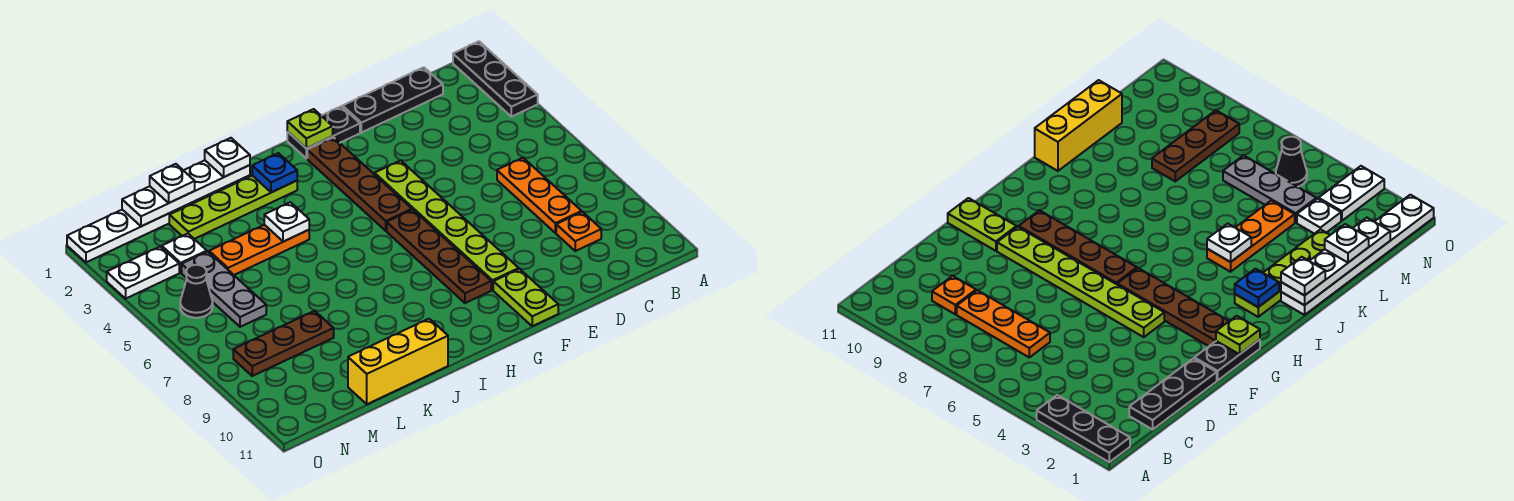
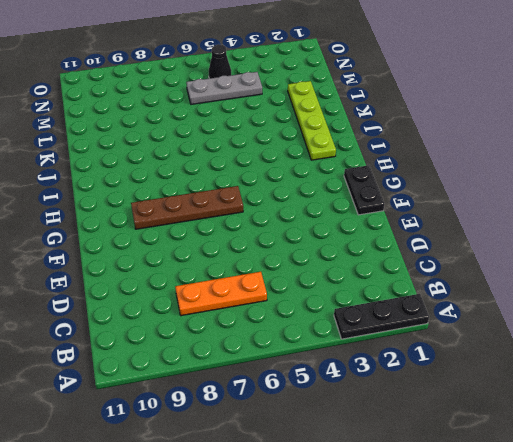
none -> black 1x3 plate [343,67,443,133]
none -> orange 1x1 plate [556,212,601,251]
none -> lime 1x6 plate [375,161,519,290]

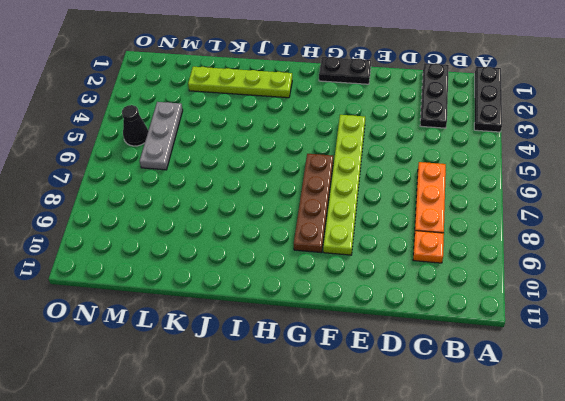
black 1x3 plate [420,63,449,128] -> black 1x3 plate turned to [343,67,443,133]
none -> lime 1x2 plate [493,269,558,326]
none -> brown 1x4 plate [307,137,412,231]
none -> white 1x6 plate [67,175,250,262]

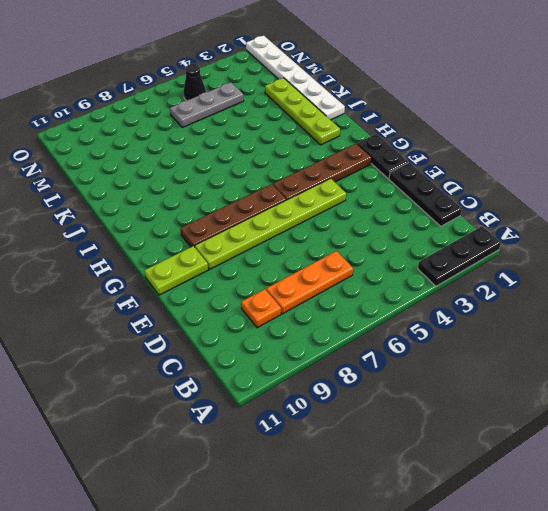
none -> orange 1x3 plate [209,225,309,275]
none -> yellow 1x3 brick [348,319,448,404]
none -> brown 1x3 plate [233,311,334,376]

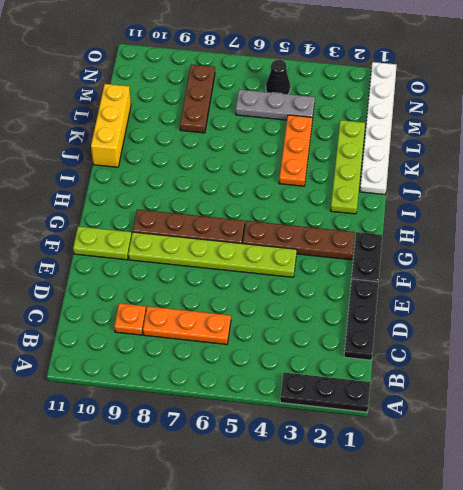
none -> white 1x1 plate [162,234,207,272]
none -> white 1x2 plate [107,246,179,299]
none -> lime 1x1 plate [287,109,333,148]

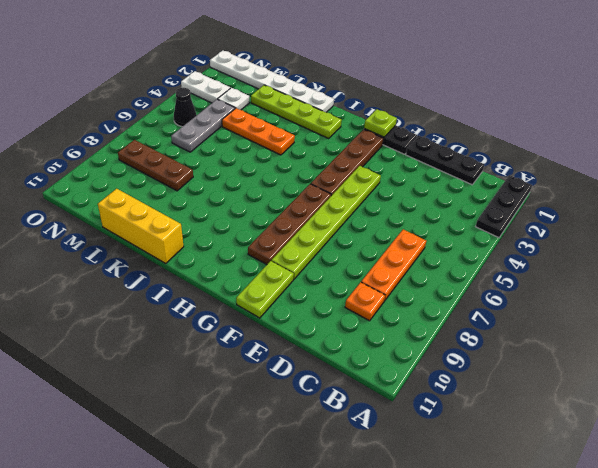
none -> blue 1x1 plate [252,153,297,192]
none -> white 1x4 plate [122,160,250,226]
none -> white 1x1 plate [264,202,309,242]

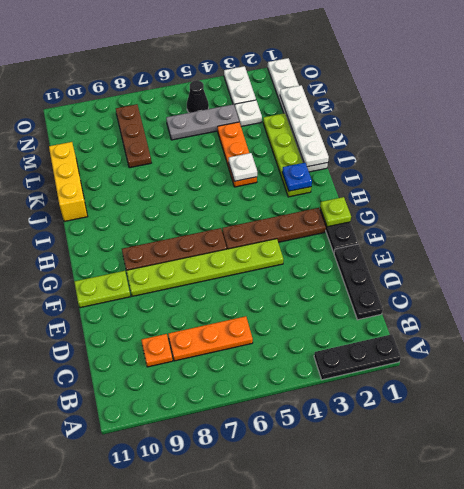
none -> white 1x1 plate [205,138,250,177]
none -> white 1x1 plate [150,164,195,203]

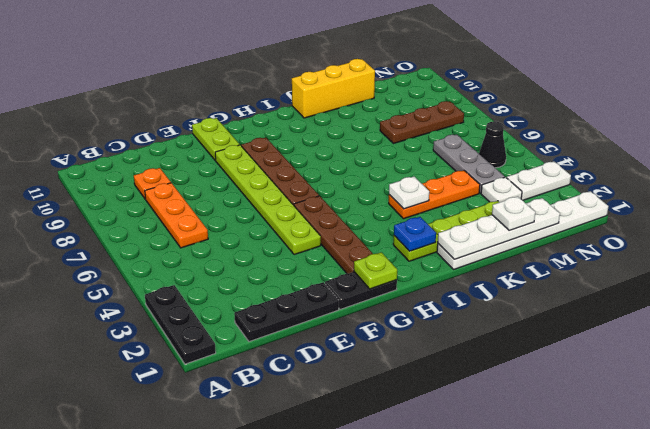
none -> white 1x1 plate [205,138,250,177]

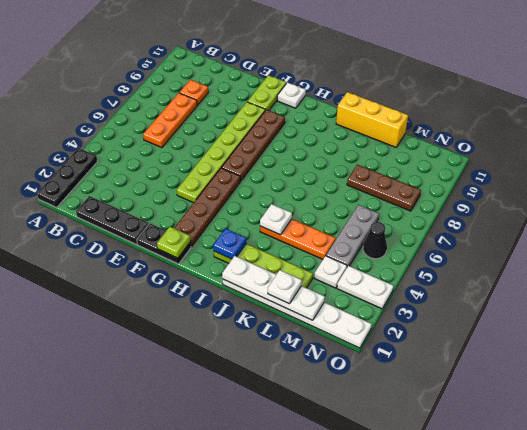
white 1x1 plate [277,83,306,108] -> white 1x1 plate moved to [205,138,250,177]

